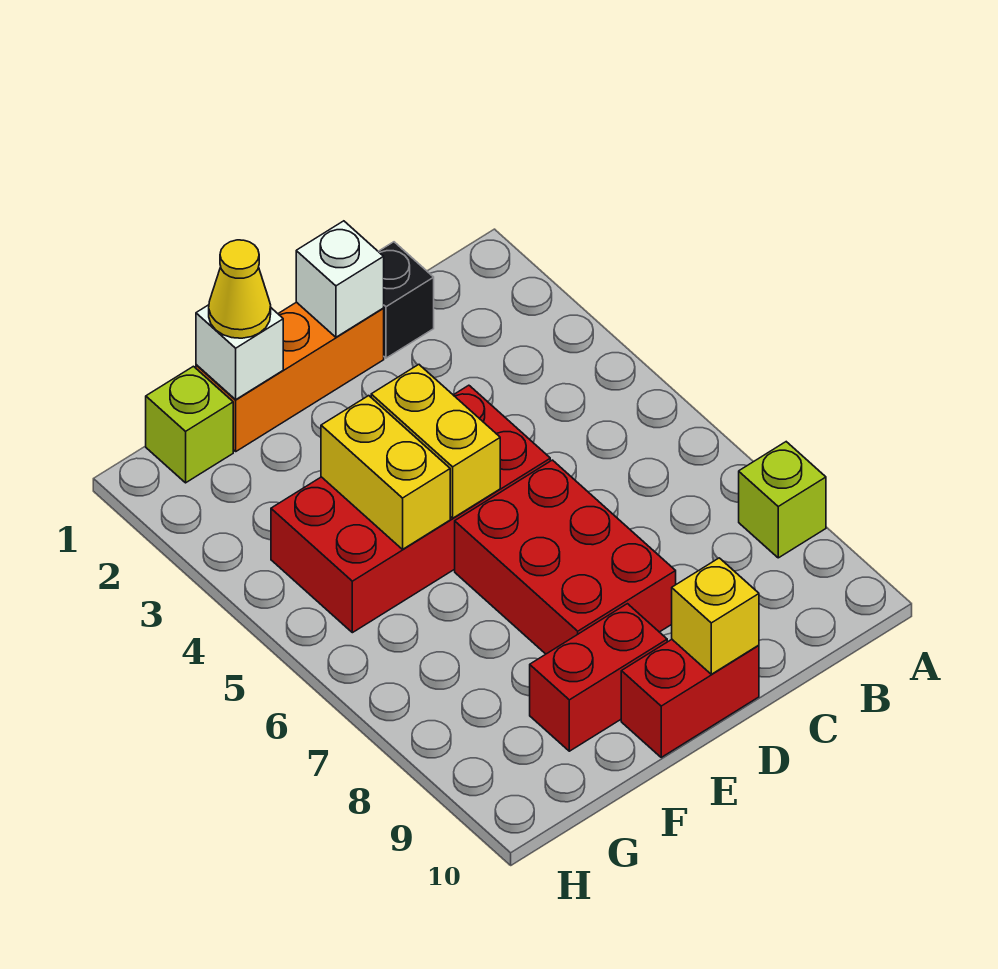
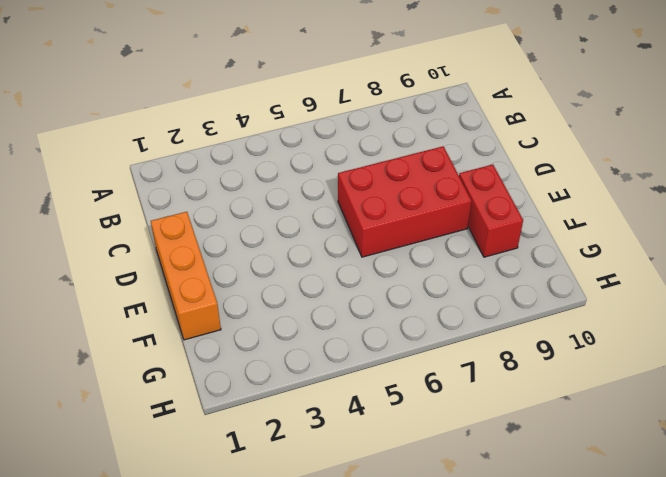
none -> lime 1x1 brick [739,442,826,558]
none -> black 1x1 brick [378,242,434,358]
none -> red 2x4 brick [271,385,550,633]

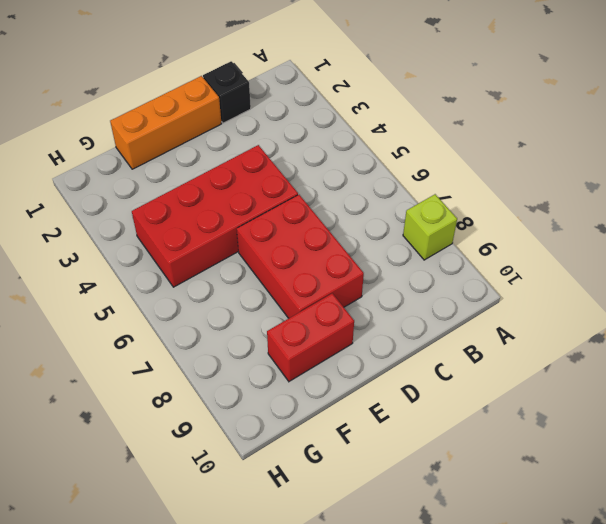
none -> red 1x2 brick [621,640,759,757]
none -> lime 1x1 brick [146,366,233,483]
none -> white 1x1 brick [296,221,384,337]

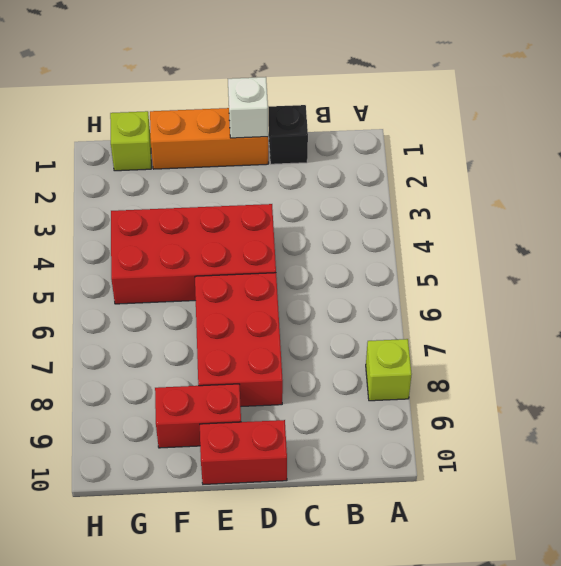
none -> yellow 1x1 brick [672,558,759,674]
none -> yellow 1x2 brick [371,365,500,518]
none -> white 1x1 brick [196,305,283,399]

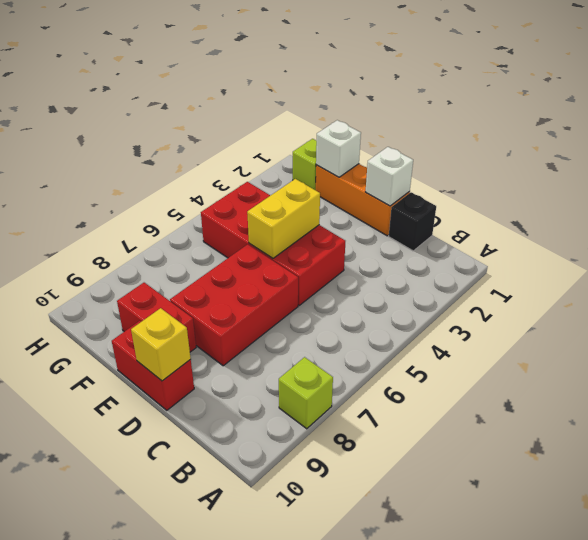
none -> yellow 1x2 brick [321,396,450,549]
none -> yellow 1x1 cone [209,240,271,338]

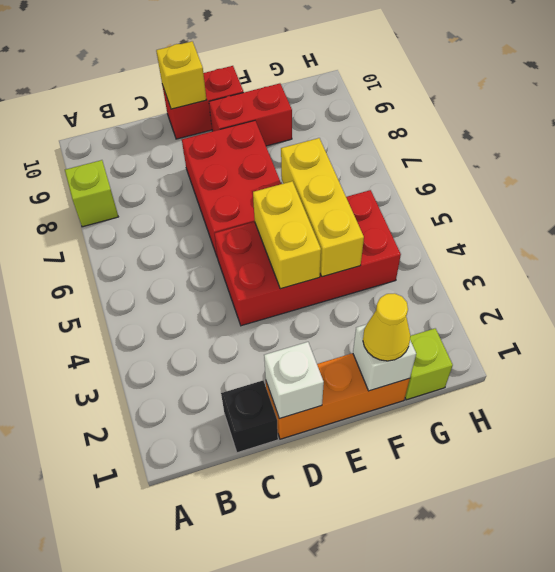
yellow 1x3 brick [281,138,364,277] -> yellow 1x2 brick [321,396,450,549]

